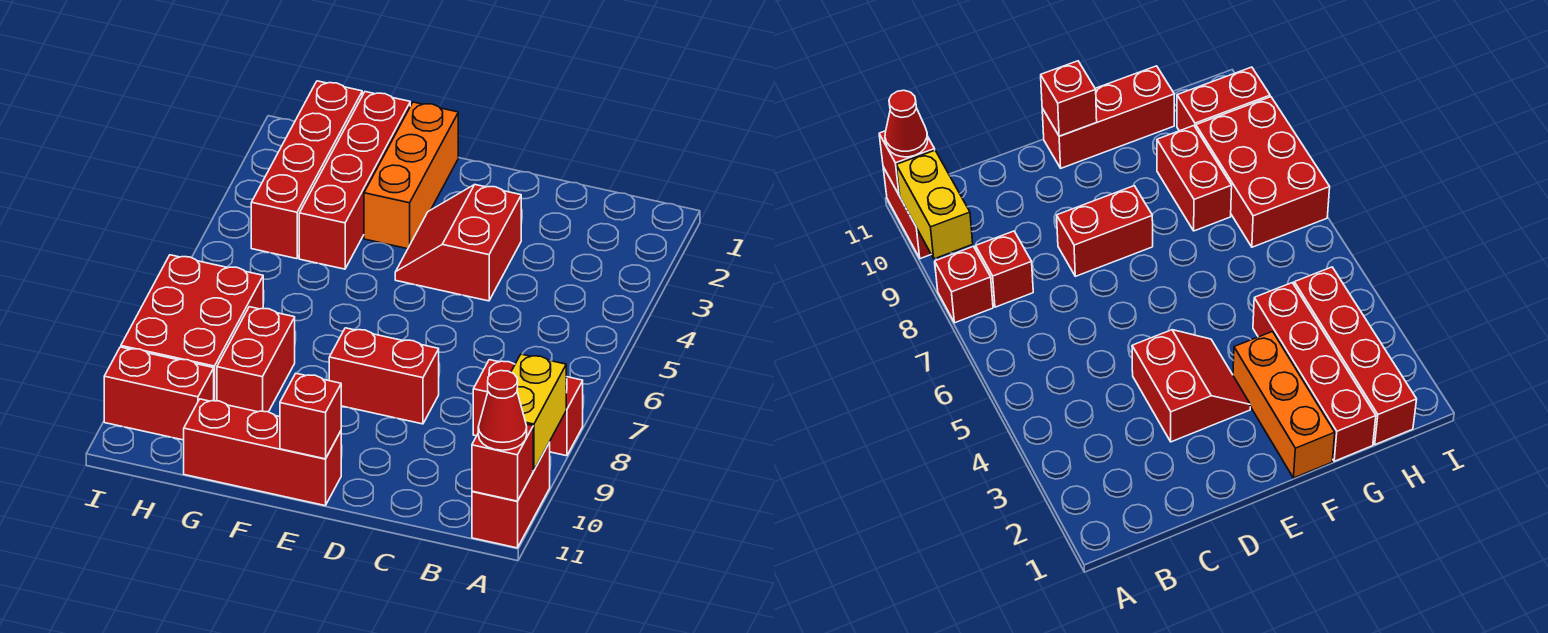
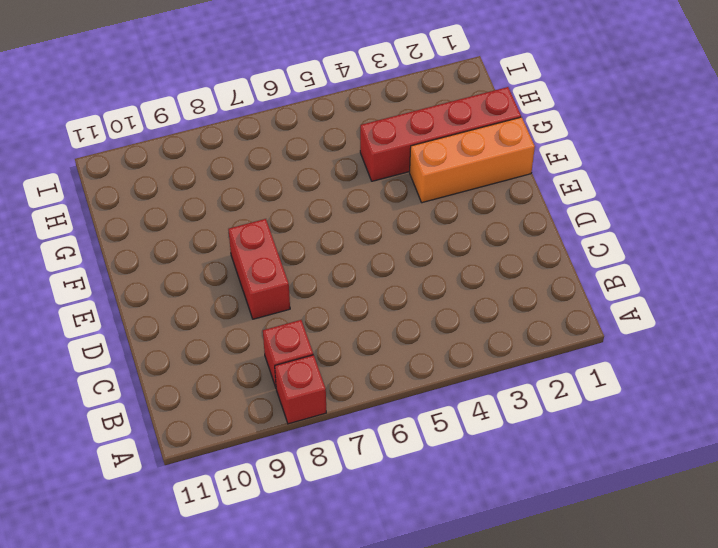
none -> red 1x2 brick [472,443,550,548]
none -> red 2x2 slope [395,185,521,301]
none -> red 1x3 brick [184,399,341,506]

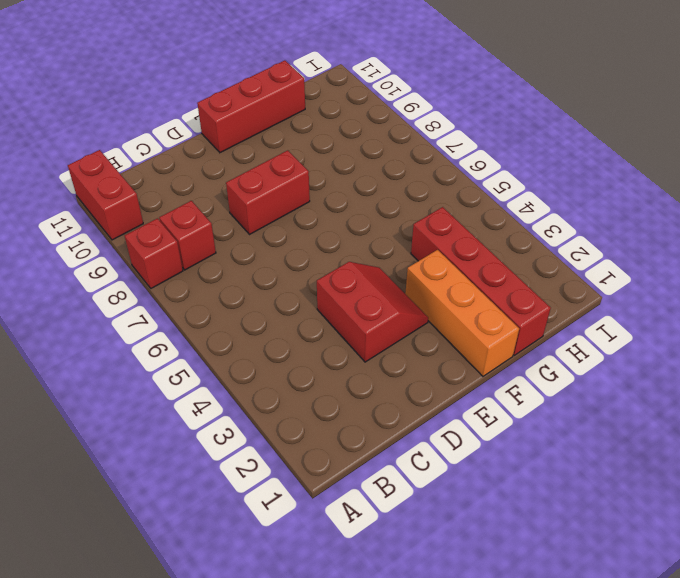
none -> red 1x2 brick [217,307,295,412]
none -> red 1x4 brick [251,81,362,259]
none -> red 2x3 brick [121,255,263,401]

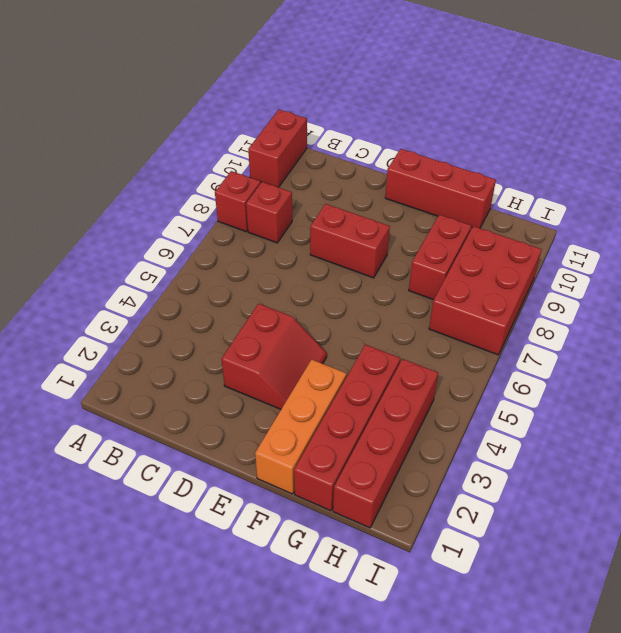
none -> red 1x2 brick [104,347,214,440]
none -> yellow 1x2 brick [511,354,566,470]
none -> red 1x1 brick [472,424,533,501]

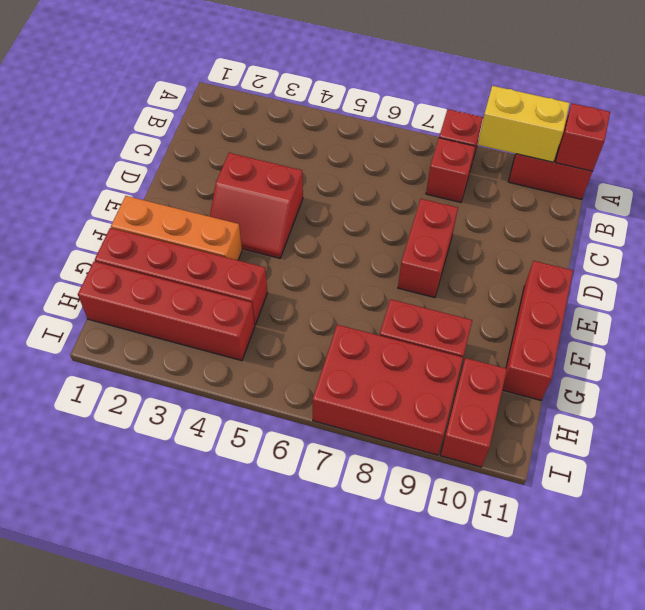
none -> red 1x1 brick [280,374,341,459]
none -> red 1x1 cone [478,371,527,450]

